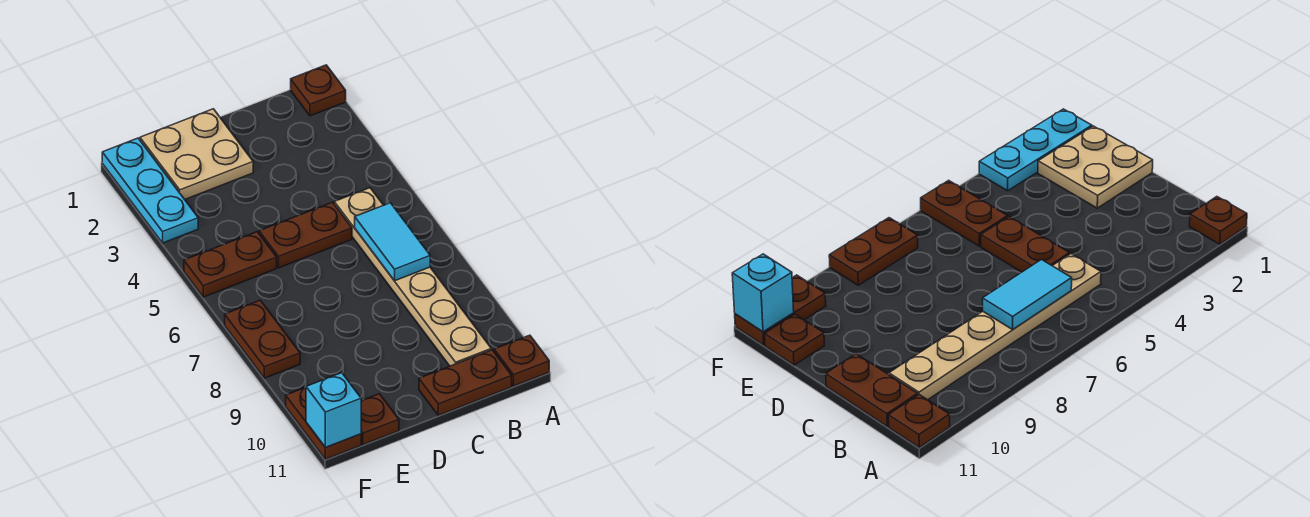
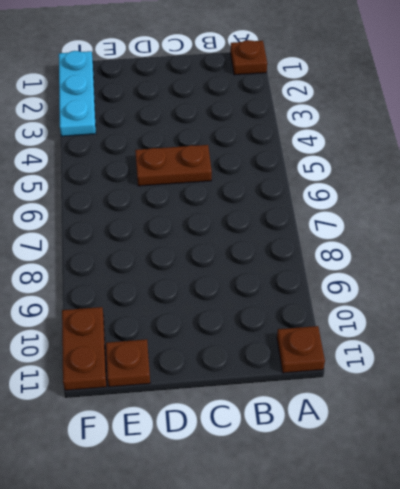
none -> tan 1x6 plate [334,188,491,366]
none -> brown 1x2 plate [419,350,512,415]
none -> tan 2x2 plate [140,109,253,199]

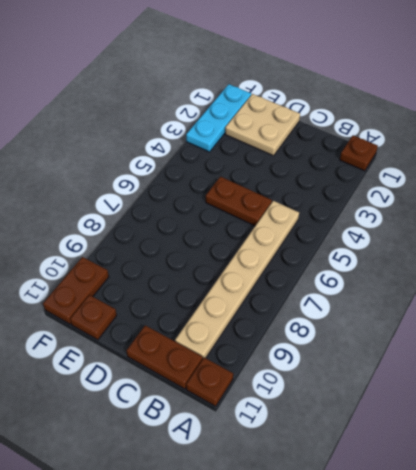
none -> brown 1x2 plate [184,232,277,297]
none -> brown 1x2 plate [225,300,300,378]
none -> cyan 1x2 tile [355,203,430,281]

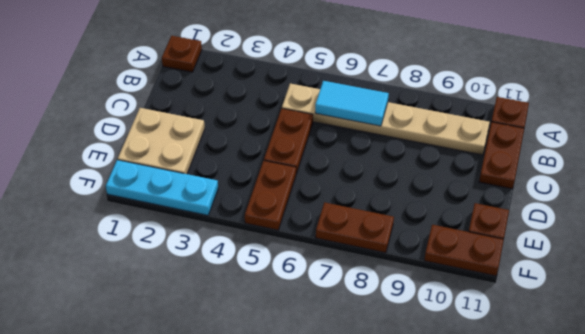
none -> cyan 1x1 brick [306,373,361,448]

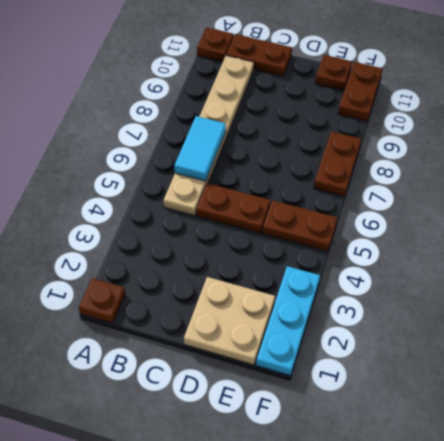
none -> cyan 1x1 brick [306,373,361,448]

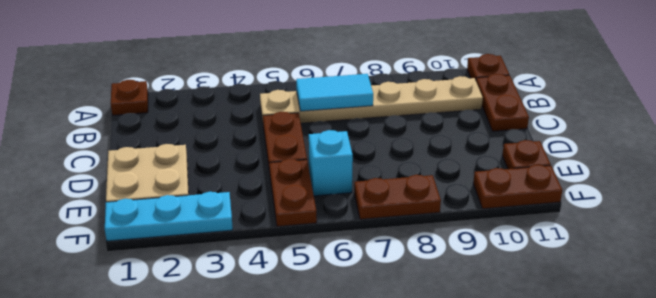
cyan 1x1 brick [309,130,353,196] -> cyan 1x1 brick moved to [306,373,361,448]

